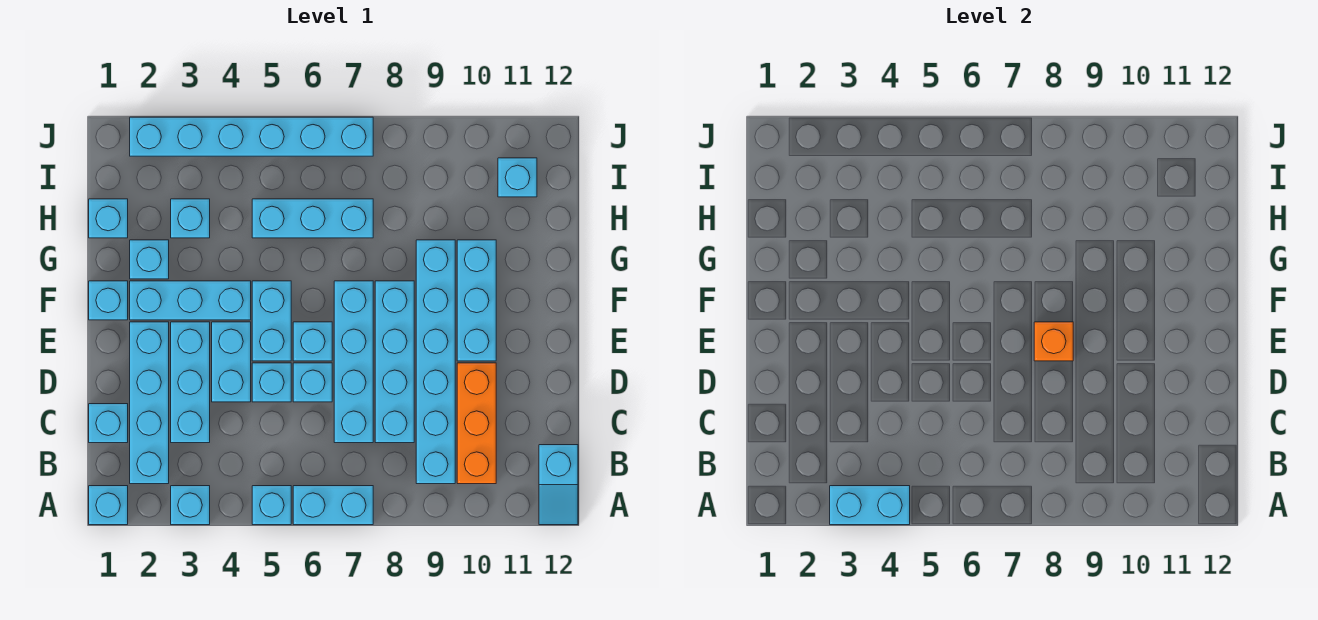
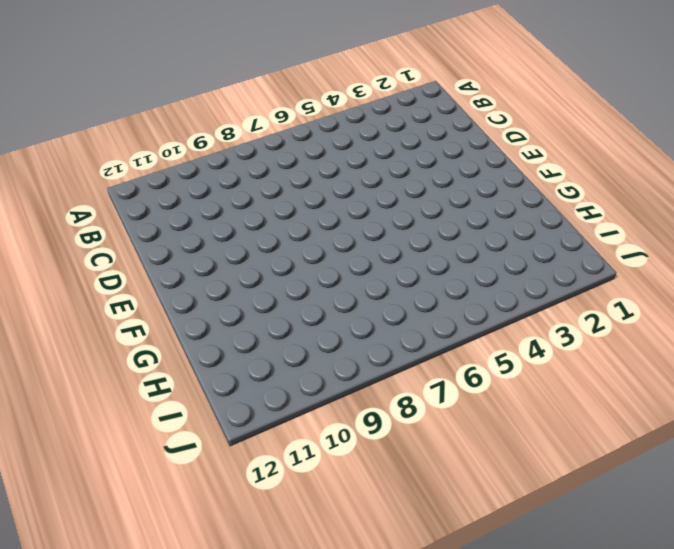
none -> cyan 1x1 brick [89,486,128,525]
none -> cyan 1x1 brick [171,486,210,525]
none -> cyan 1x1 brick [252,486,291,525]

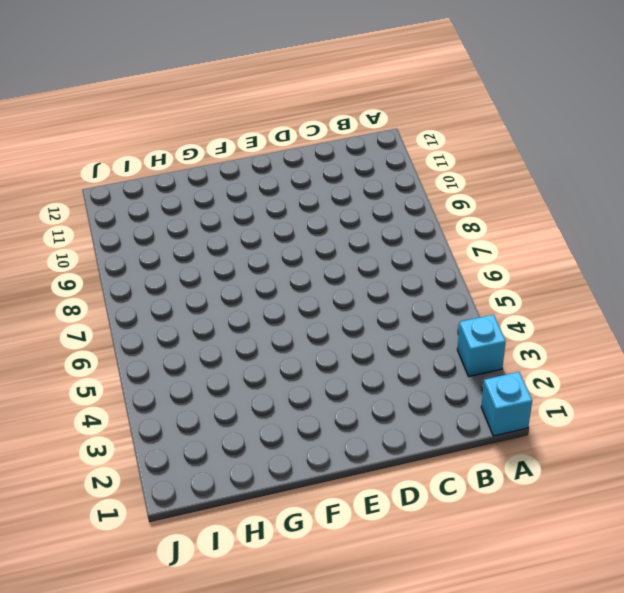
none -> cyan 1x1 brick [252,486,291,525]
none -> cyan 1x2 brick [293,486,373,525]
none -> cyan 1x2 slope [539,445,578,525]

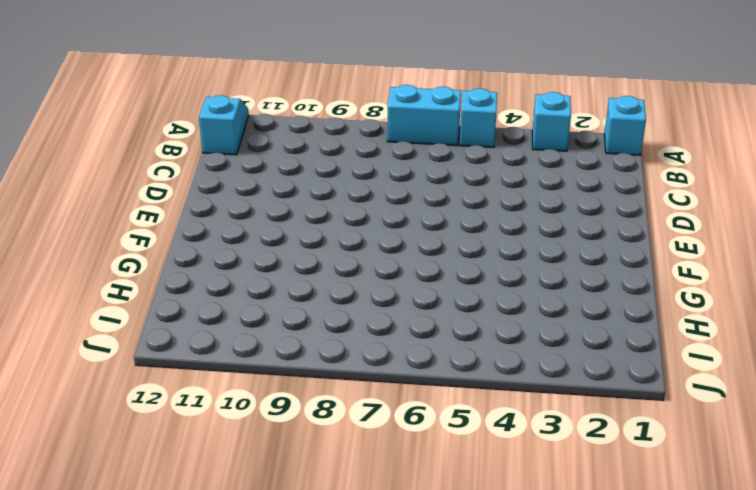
none -> cyan 1x4 brick [130,322,169,484]
none -> cyan 1x6 brick [416,240,455,484]
none -> orange 1x3 brick [457,363,496,484]

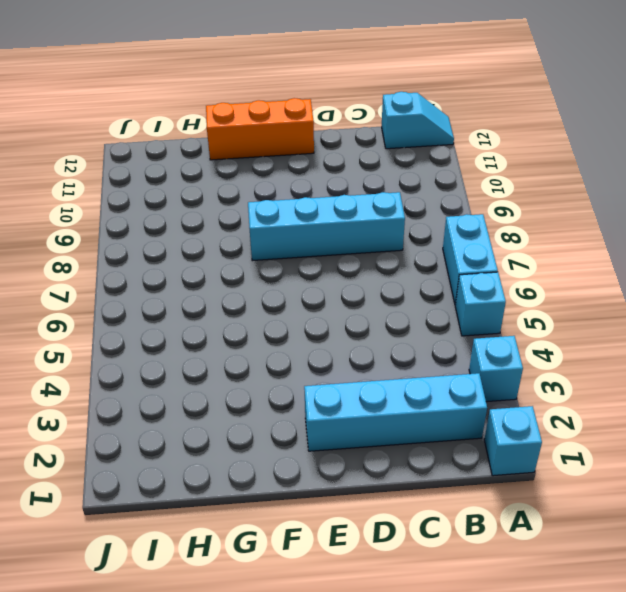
orange 1x3 brick [206,98,314,160] -> orange 1x3 brick moved to [457,363,496,484]
none -> cyan 1x6 brick [416,240,455,484]
none -> cyan 1x1 brick [89,404,128,443]
none -> cyan 1x3 brick [171,322,210,443]

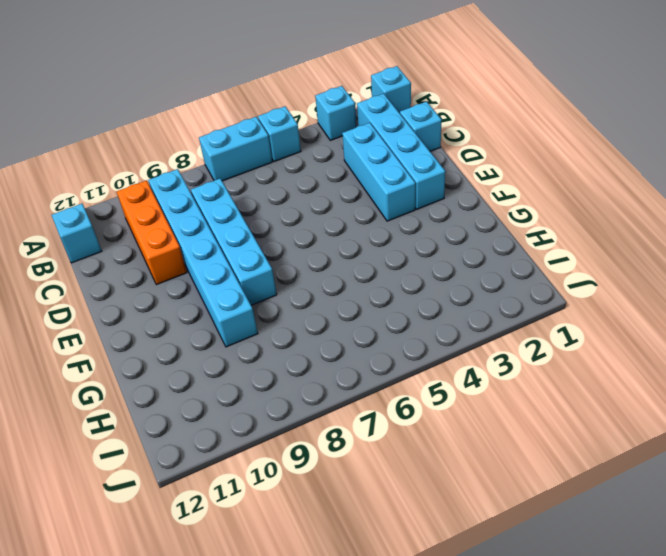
none -> cyan 1x4 brick [334,281,373,443]
none -> cyan 1x2 brick [212,322,251,402]
none -> cyan 1x1 brick [252,363,291,402]

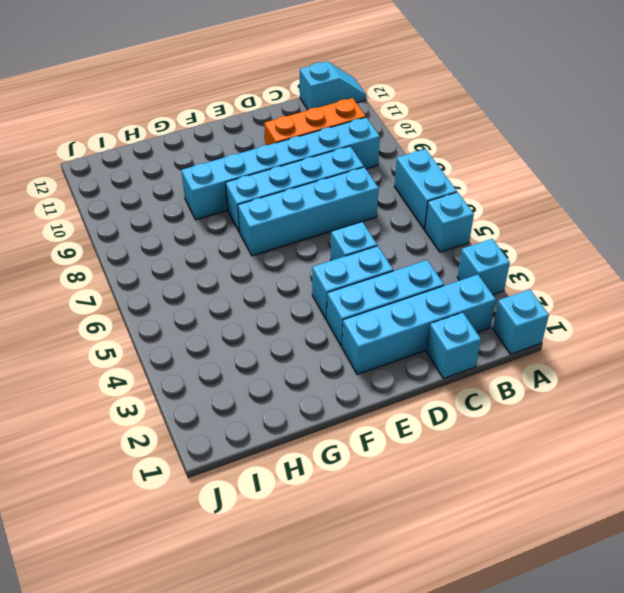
none -> cyan 1x1 brick [293,363,332,402]
none -> cyan 1x2 brick [252,281,291,361]
none -> cyan 1x1 brick [293,322,332,361]

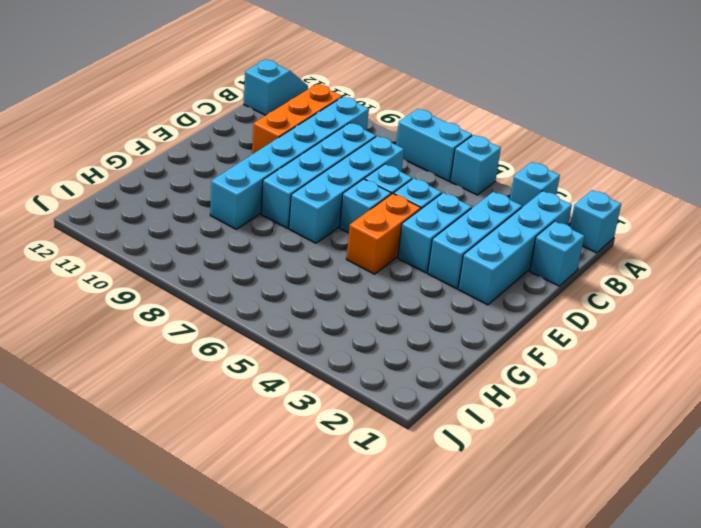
orange 1x2 brick [347,194,421,274] -> cyan 1x2 brick [252,281,291,361]
none -> cyan 1x3 brick [457,240,496,361]
none -> cyan 1x1 brick [89,281,128,320]
none -> cyan 1x3 brick [130,281,251,320]

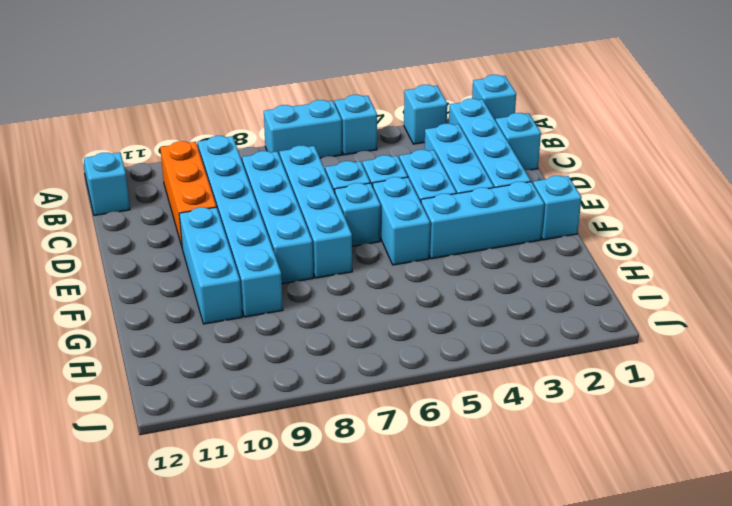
none -> cyan 1x1 brick [130,240,169,279]
none -> cyan 1x1 brick [89,199,128,238]
none -> cyan 1x1 brick [171,199,210,238]

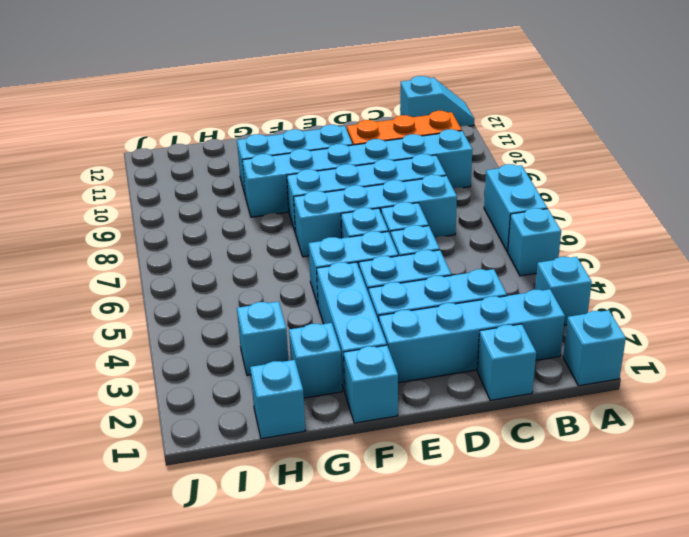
none -> cyan 1x3 brick [252,199,373,238]
none -> cyan 1x1 brick [498,158,537,197]
none -> cyan 1x6 brick [130,117,373,156]

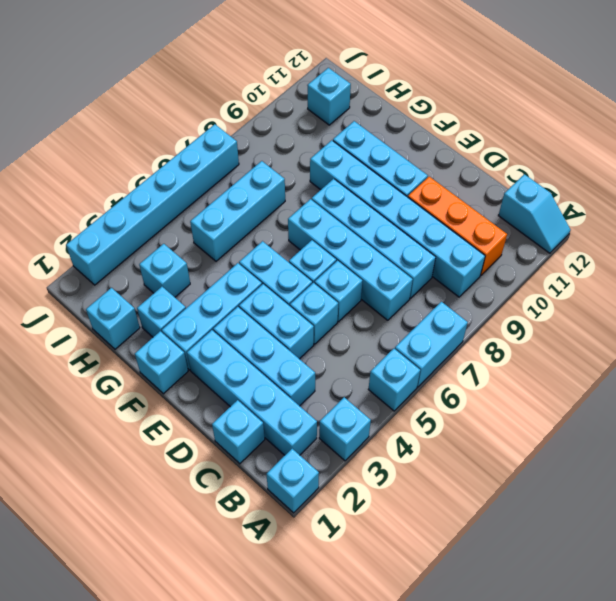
none -> cyan 1x2 brick [830,486,910,525]
none -> orange 1x1 brick [1034,322,1073,361]

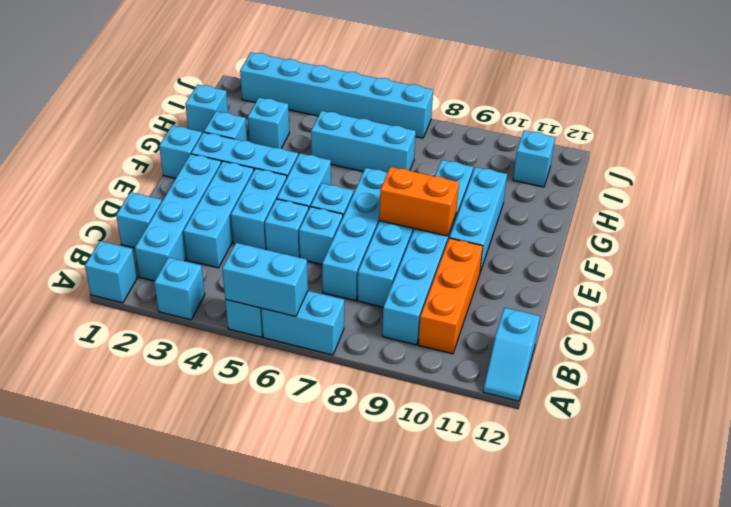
cyan 1x2 brick [222,243,308,317] -> cyan 1x2 brick moved to [830,486,910,525]
orange 1x2 brick [379,167,459,236] -> orange 1x1 brick [1034,322,1073,361]

